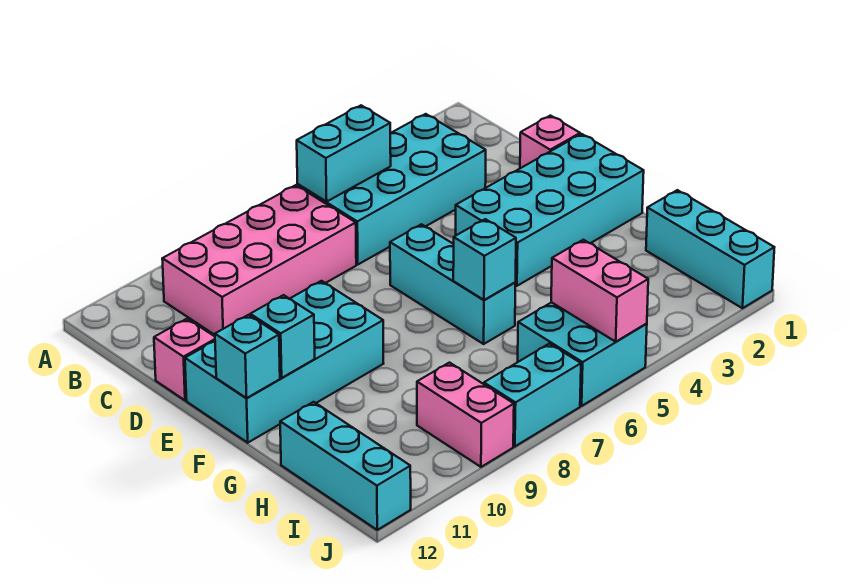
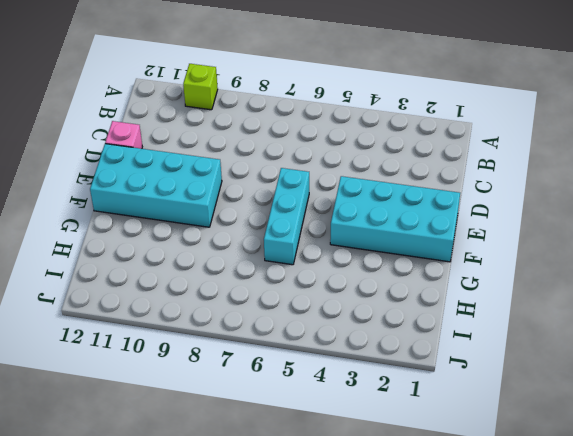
lime 1x1 brick [183,64,218,110] -> none
none -> cyan 2x4 brick [297,114,486,264]
none -> pink 2x4 brick [162,185,356,335]
none -> pink 1x1 brick [520,116,580,168]

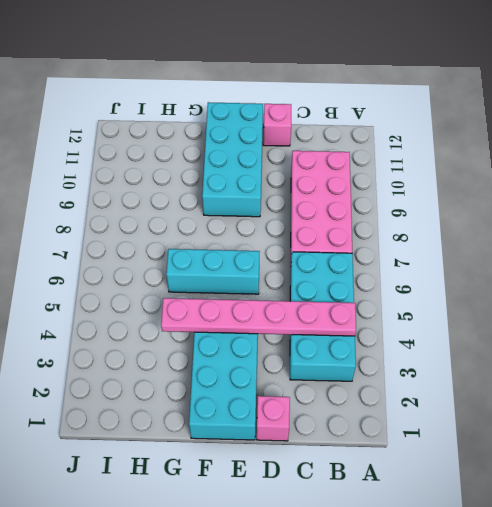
pink 1x6 plate [161,298,356,336] -> none
none -> cyan 1x3 brick [646,190,774,308]
none -> cyan 1x3 brick [280,402,411,530]
none -> cyan 2x2 brick [518,302,647,406]

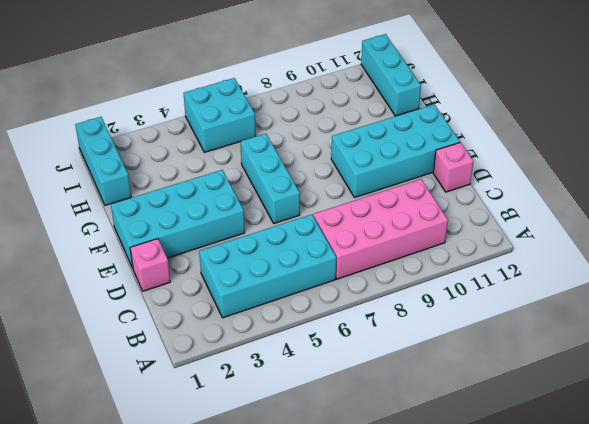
none -> pink 1x2 brick [417,363,514,467]
none -> cyan 1x2 brick [484,344,581,446]
none -> cyan 1x2 brick [297,105,391,202]

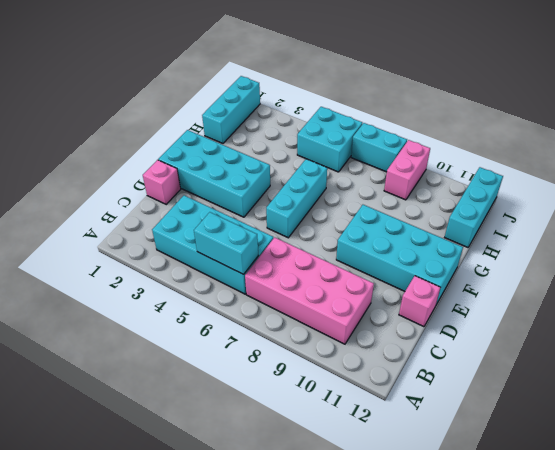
none -> cyan 1x1 brick [250,295,315,378]
none -> cyan 1x1 brick [215,315,280,398]
none -> cyan 1x1 brick [453,219,516,300]

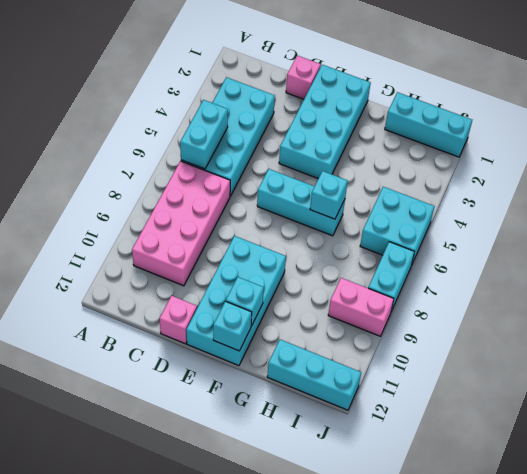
none -> pink 1x2 brick [551,240,648,342]

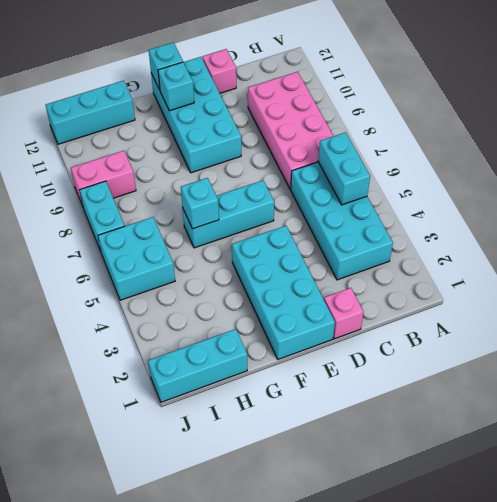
none -> pink 1x2 brick [551,240,648,342]

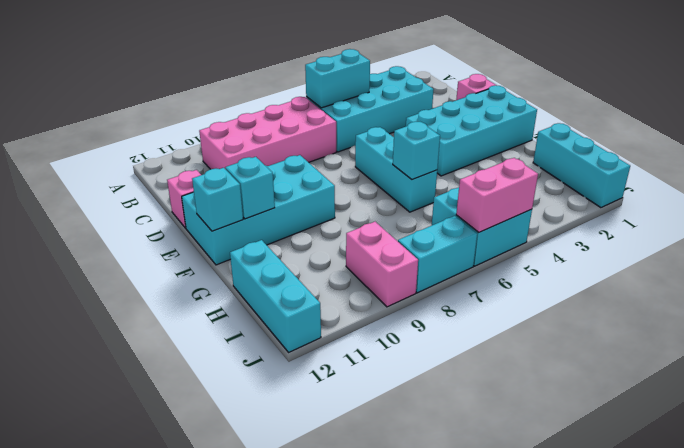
pink 1x2 brick [456,158,538,232] -> pink 1x2 brick turned to [551,240,648,342]

